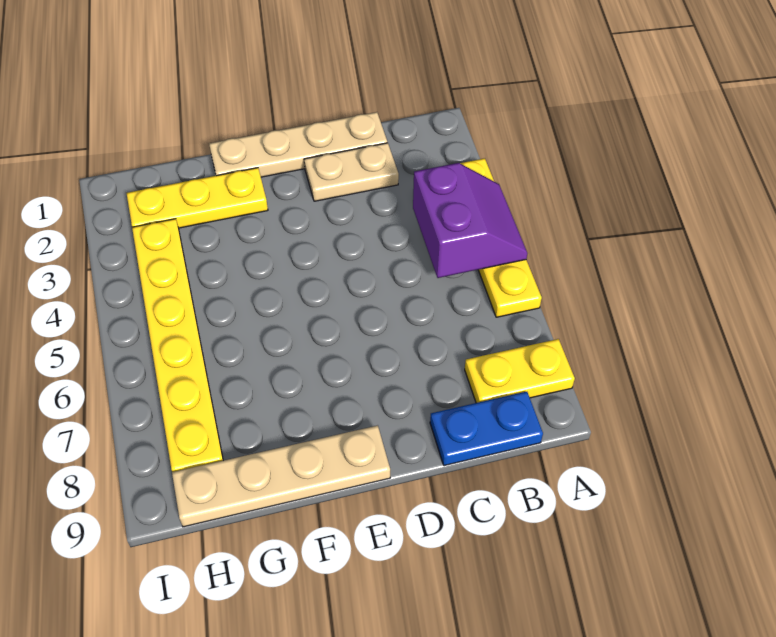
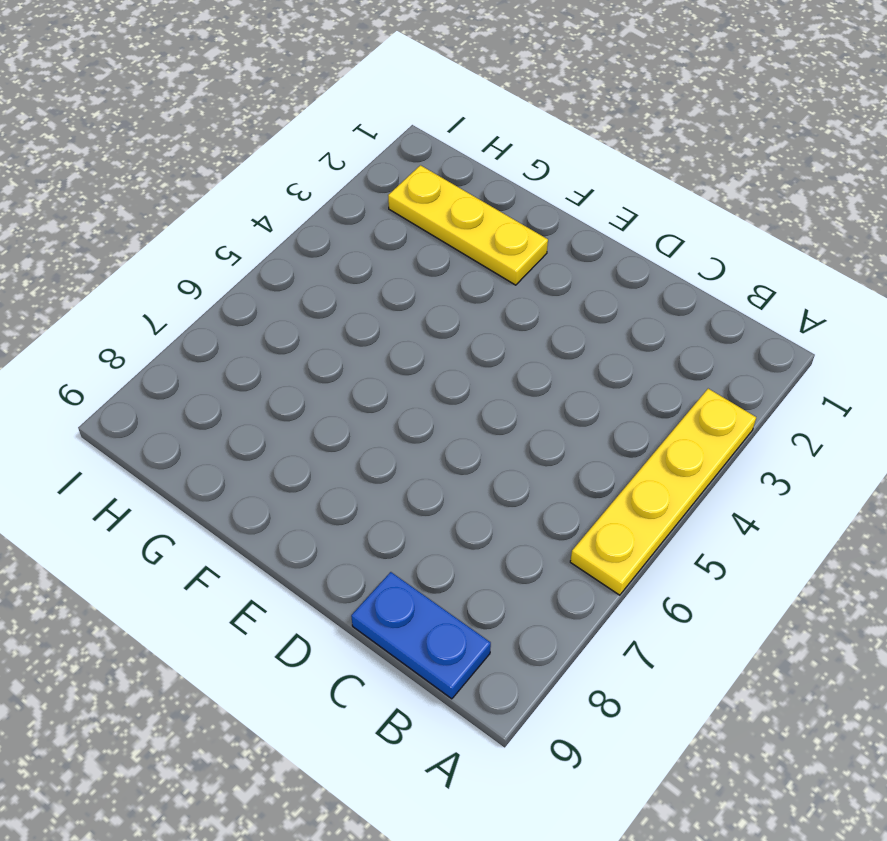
none -> yellow 1x2 plate [465,339,575,403]
none -> tan 1x4 plate [209,112,387,177]

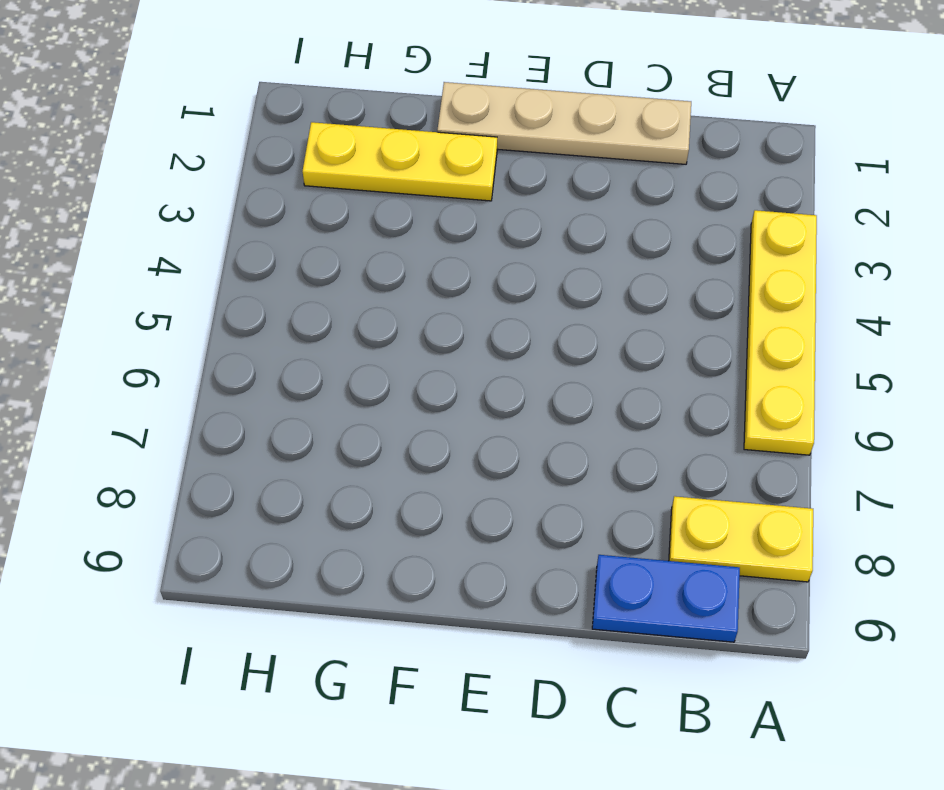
none -> tan 1x2 plate [304,143,399,201]
none -> tan 1x4 plate [172,425,390,527]

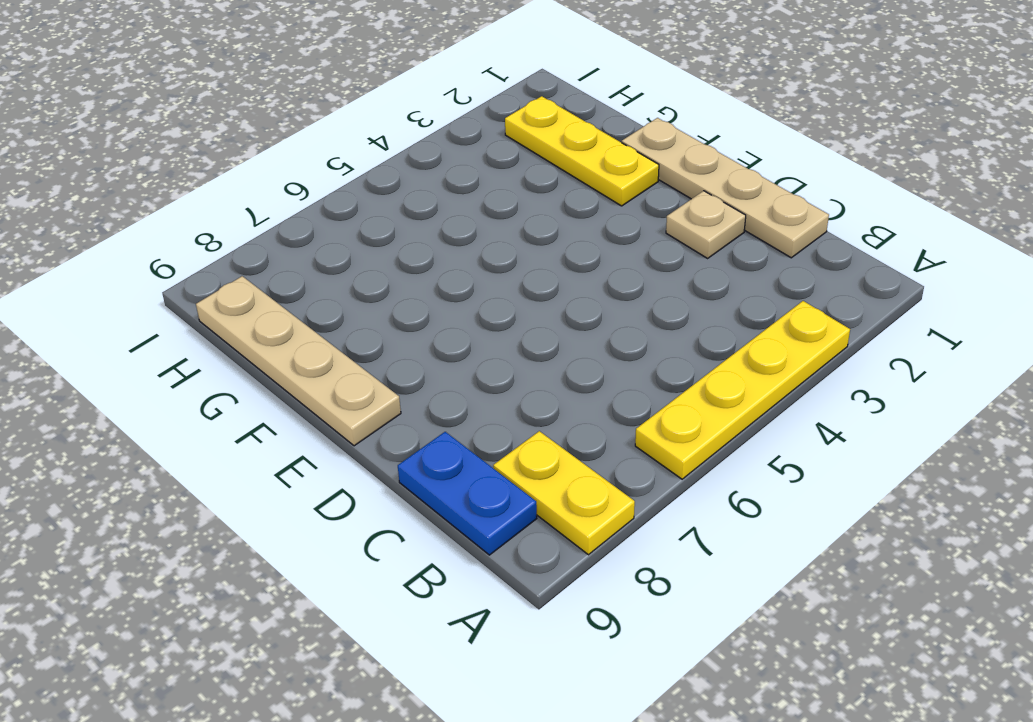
tan 1x1 plate [666,191,746,258] -> tan 1x2 plate [304,143,399,201]
none -> yellow 1x6 plate [132,219,223,472]
none -> purple 2x2 slope [413,163,527,278]

